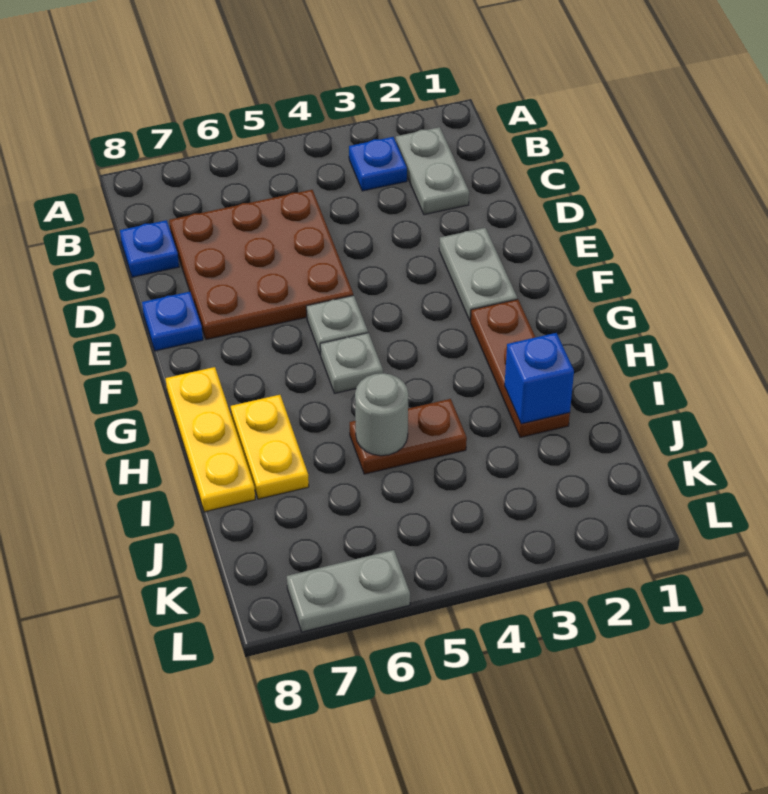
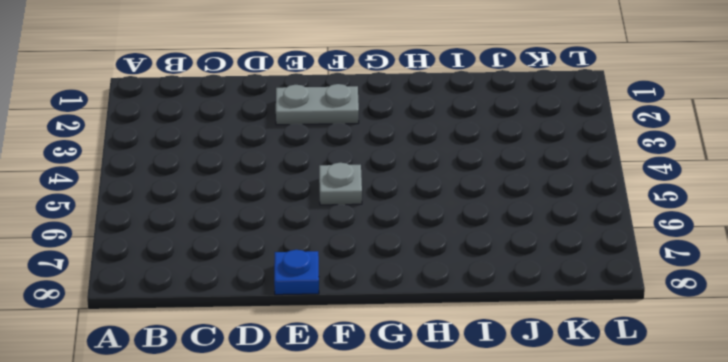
none -> grey 1x2 plate [396,127,469,215]
none -> blue 1x1 plate [349,137,407,191]
none -> brown 3x3 plate [169,190,353,340]

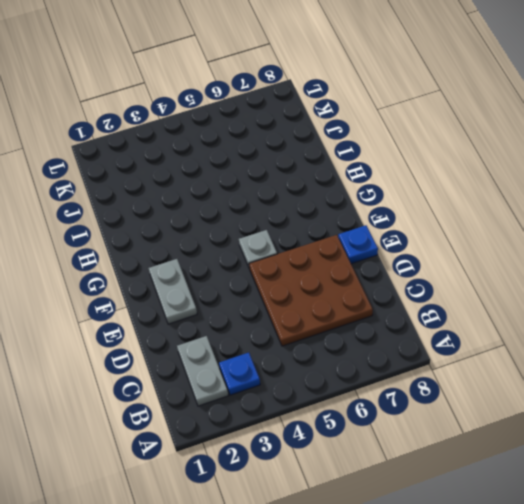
none -> blue 1x1 plate [120,220,179,277]
none -> brown 1x3 plate [471,299,570,437]
none -> grey 1x1 plate [320,333,383,393]

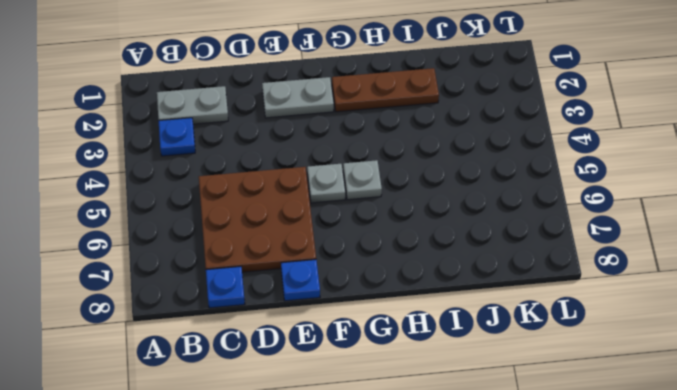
none -> yellow 1x3 plate [166,367,255,512]
none -> yellow 1x2 plate [231,395,309,499]
none -> brown 1x2 plate [350,399,467,474]

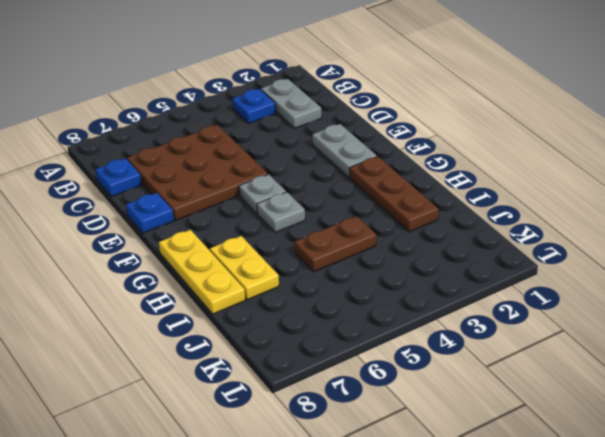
none -> grey 1x2 plate [287,550,410,632]
none -> blue 1x1 brick [505,333,574,424]
none -> grey 1x1 round brick [355,373,408,456]

